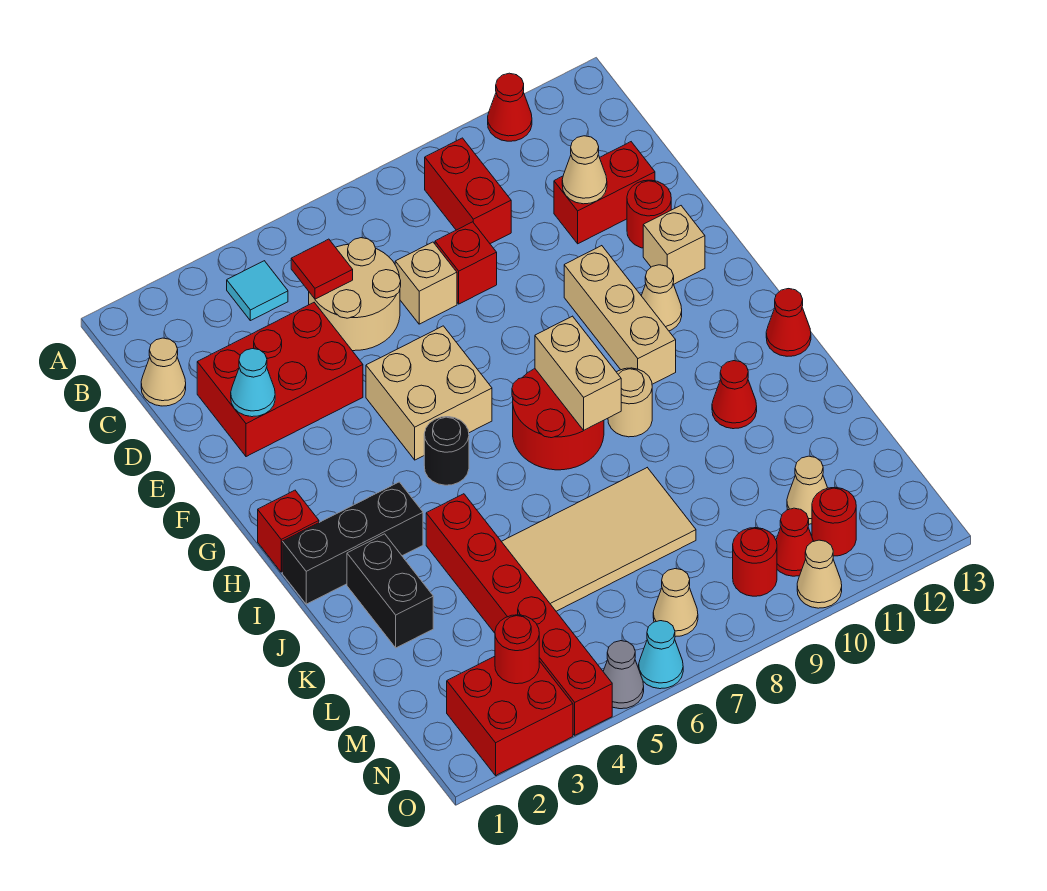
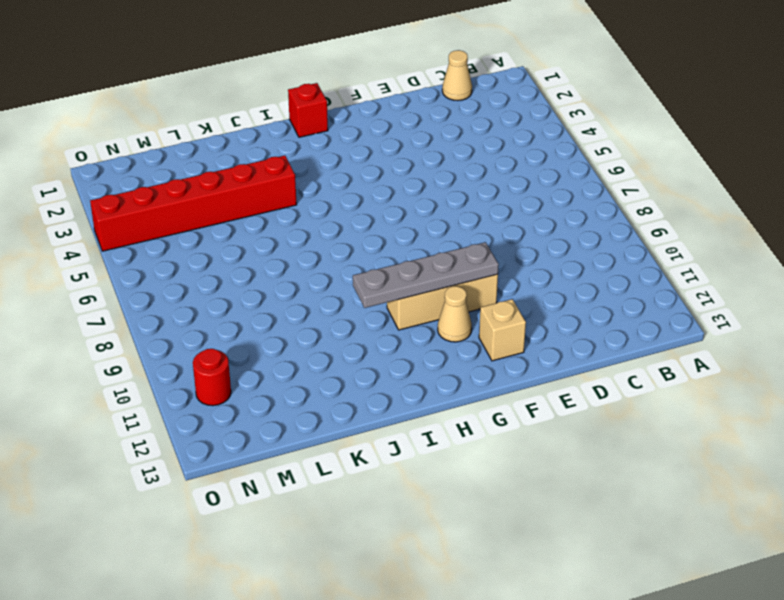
grey 1x4 plate [353,242,499,308] -> none
none -> red 1x1 cone [488,73,532,141]
none -> cyan 1x1 tile [227,261,288,321]
none -> red 1x2 brick [425,138,511,244]
none -> tan 2x2 round brick [309,238,401,351]

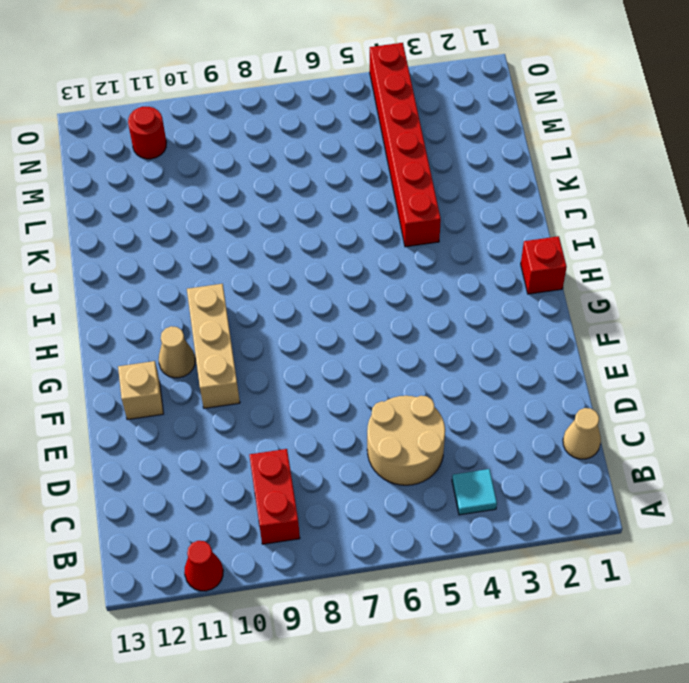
none -> red 2x3 brick [197,303,363,457]
none -> tan 1x1 brick [395,242,457,324]
none -> red 1x1 brick [435,222,497,304]
none -> red 1x2 brick [554,142,655,244]

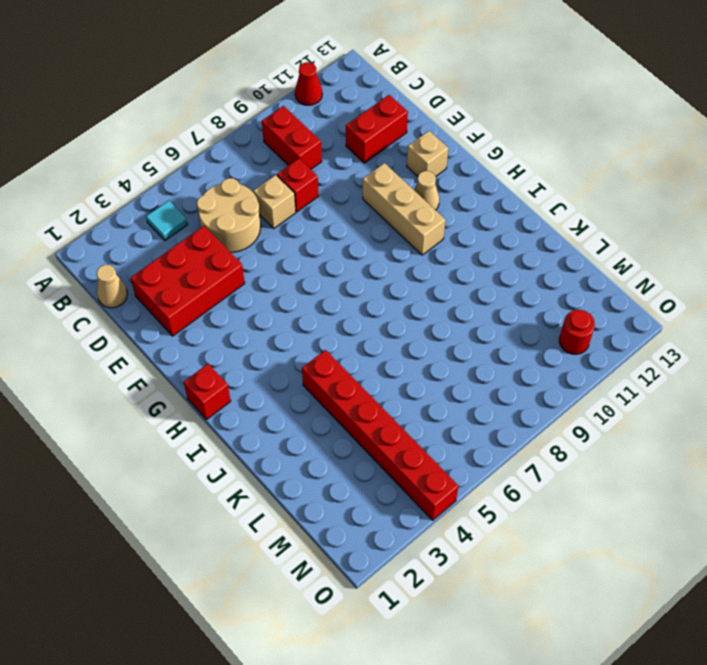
none -> red 1x1 round brick [627,180,671,248]
none -> tan 2x2 brick [366,326,492,460]
none -> black 1x1 round brick [424,417,469,485]
none -> red 2x2 round brick [512,369,604,470]

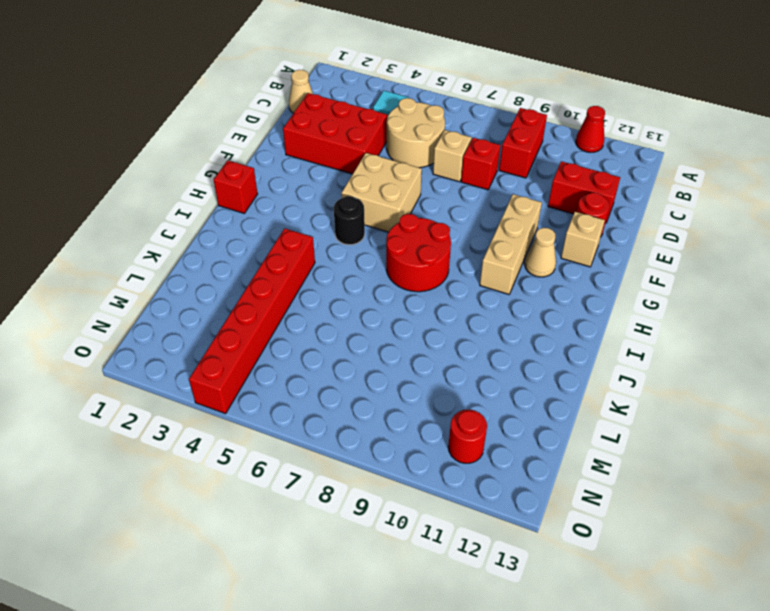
none -> black 1x3 brick [282,482,423,604]
none -> tan 1x1 round brick [608,368,652,437]
none -> red 1x1 cone [766,289,811,356]
none -> black 1x2 brick [347,534,433,648]

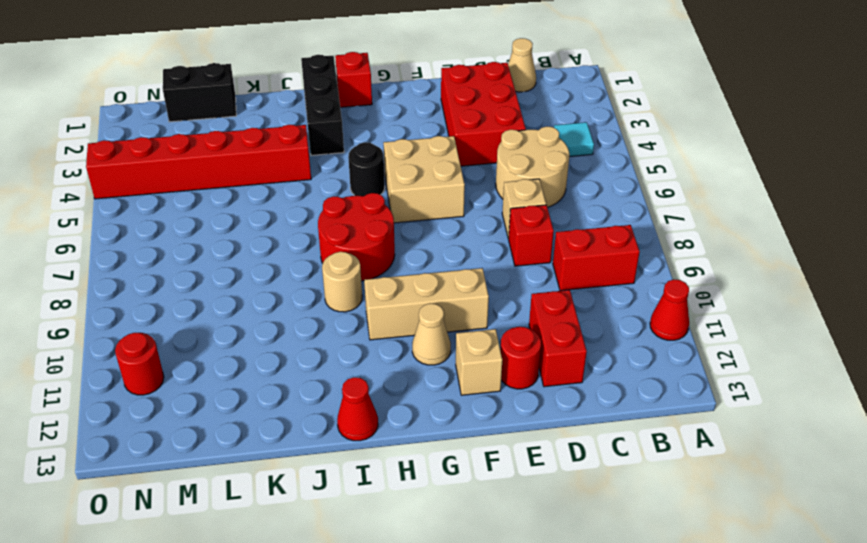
black 1x2 brick [163,63,236,122] -> black 1x2 brick moved to [347,534,433,648]
none -> red 1x1 cone [712,361,757,429]
none -> tan 2x4 tile [501,468,696,611]
none -> tan 1x1 cone [787,456,827,524]
none -> red 2x2 brick [447,656,573,775]

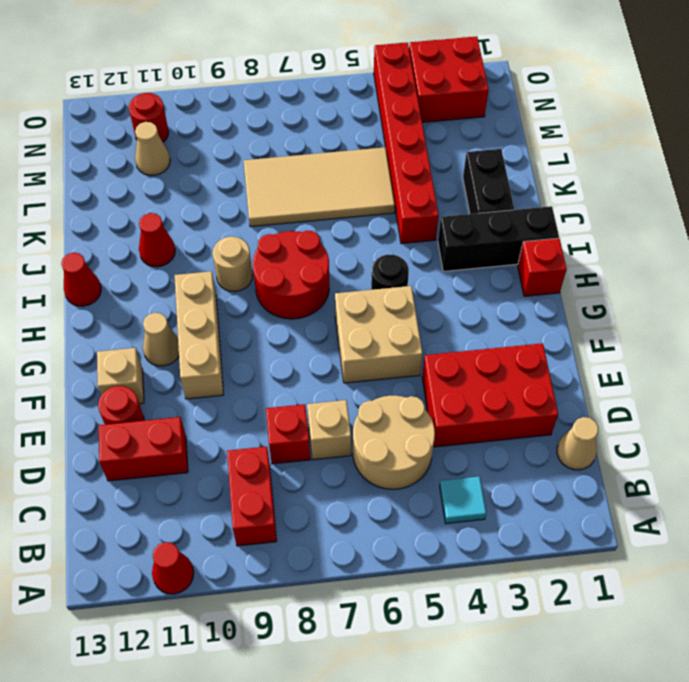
none -> tan 1x1 cone [653,569,698,637]
none -> red 1x1 round brick [733,528,777,596]
none -> red 1x1 cone [776,508,813,576]
none -> grey 1x1 cone [603,641,644,709]

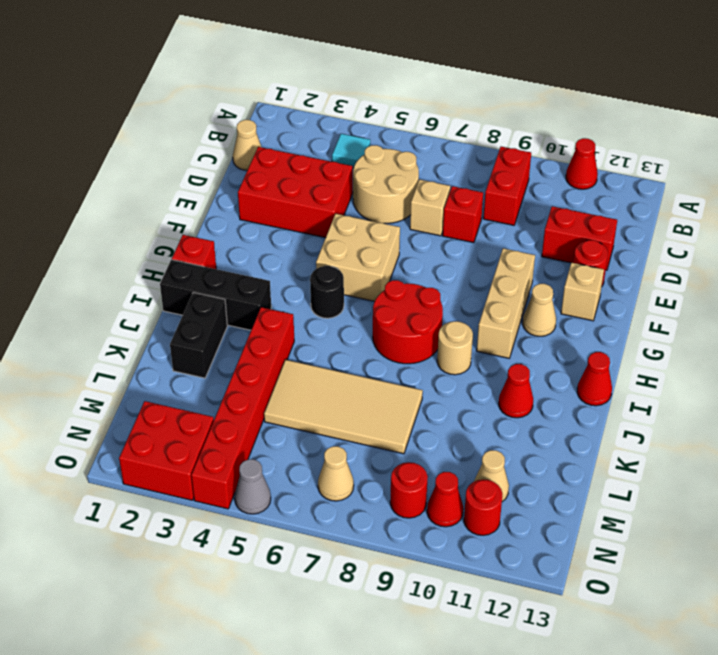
none -> cyan 1x1 cone [639,621,683,689]
none -> tan 1x1 cone [797,540,842,608]
none -> red 1x1 tile [291,239,353,299]
none -> tan 1x1 cone [562,136,607,204]

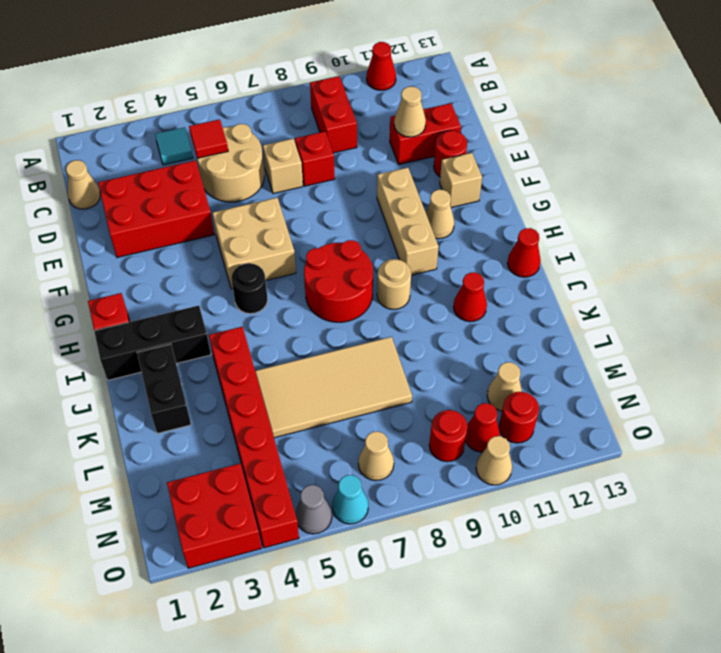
none -> cyan 1x1 cone [231,349,275,417]
none -> tan 1x2 brick [535,316,621,430]
none -> red 1x1 round brick [495,615,539,684]

